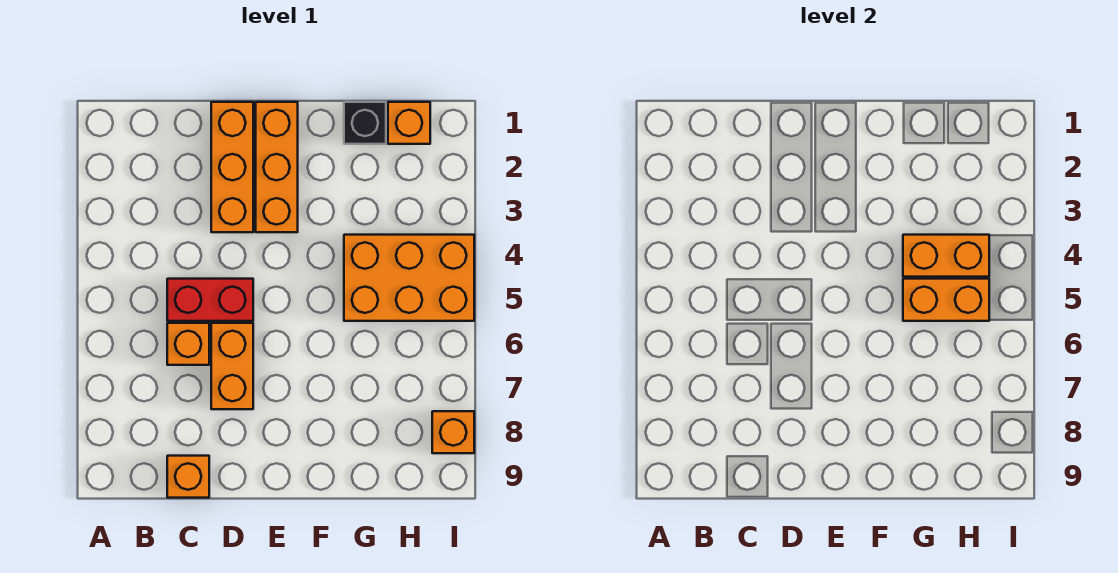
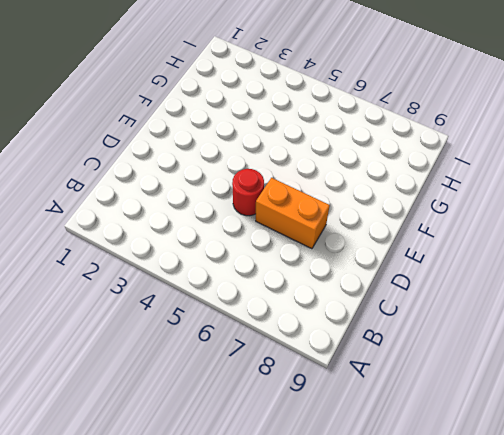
red 1x1 round brick [232,169,264,216] -> red 1x2 brick [167,279,253,321]
none -> orange 1x1 brick [167,323,209,365]
none -> orange 1x1 brick [167,456,209,498]
none -> orange 1x3 brick [211,102,253,232]

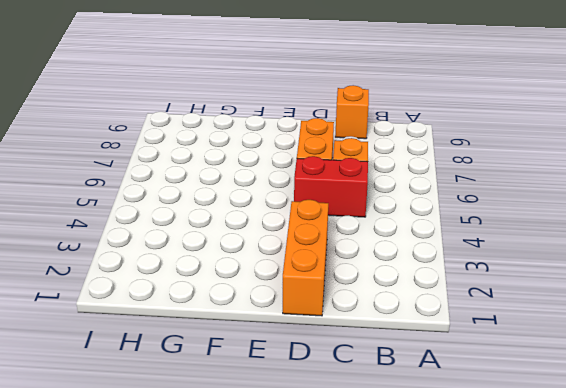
none -> orange 1x3 brick [256,102,298,232]
none -> black 1x1 brick [344,102,386,144]
none -> orange 2x3 brick [344,235,474,321]

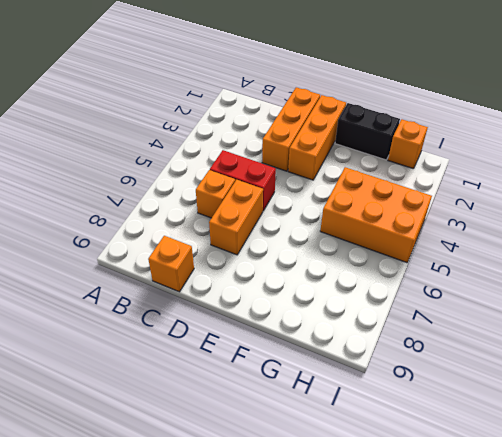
black 1x2 brick [335,103,400,160] -> black 1x1 brick [344,102,386,144]
none -> orange 1x1 brick [432,411,474,453]
none -> orange 1x2 brick [903,235,989,277]
none -> orange 1x2 brick [903,279,989,321]

